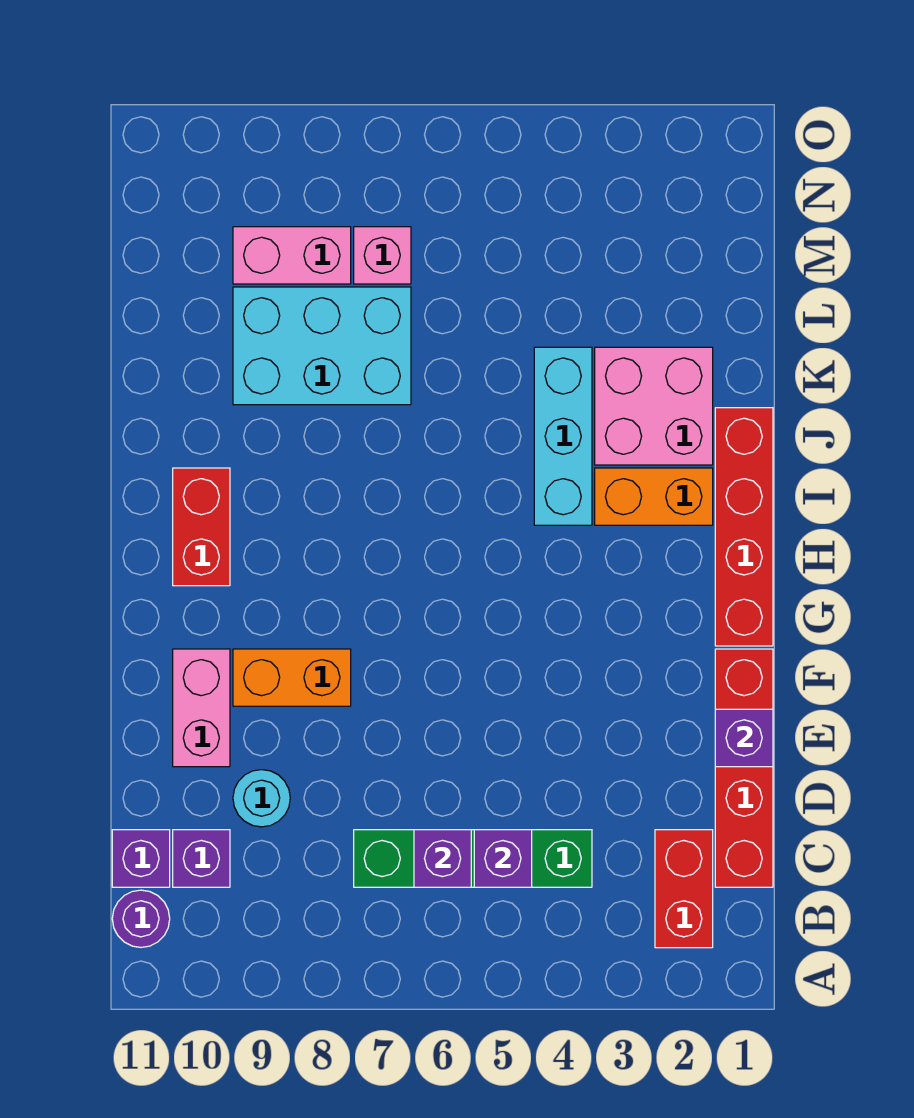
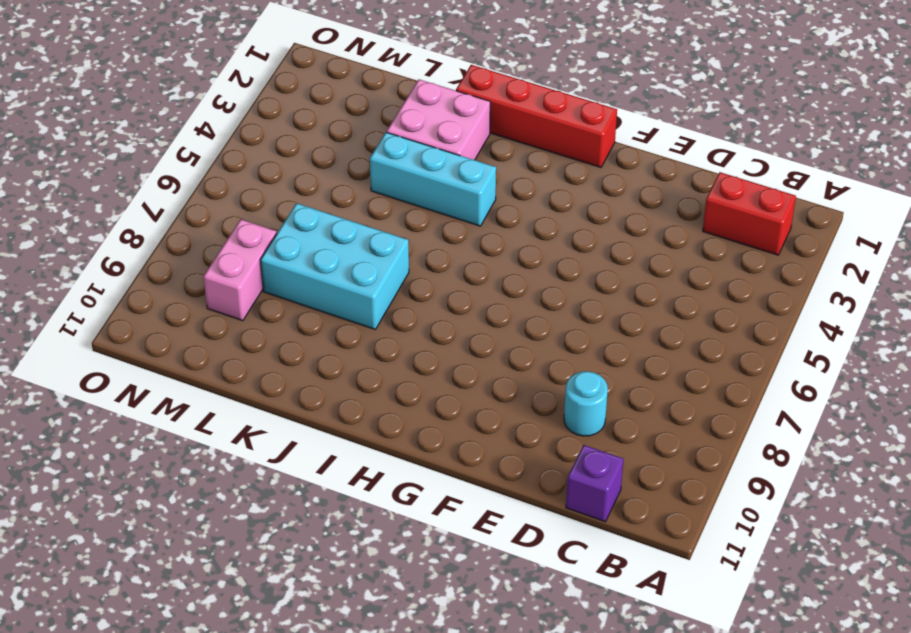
cyan 2x3 brick [261,203,409,329] -> cyan 2x3 brick turned to [233,287,411,405]
none -> purple 1x1 round brick [112,890,170,947]
none -> red 1x4 brick [715,649,773,887]
none -> green 1x4 brick [354,830,592,887]

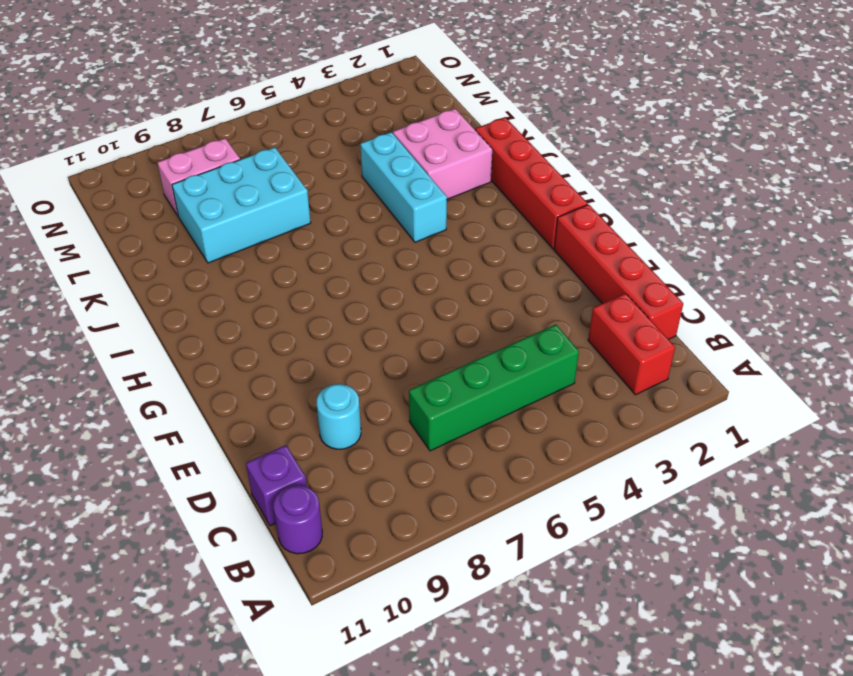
none -> purple 1x1 brick [173,830,230,887]
none -> pink 1x2 brick [173,649,230,767]
none -> orange 1x2 brick [233,649,351,706]

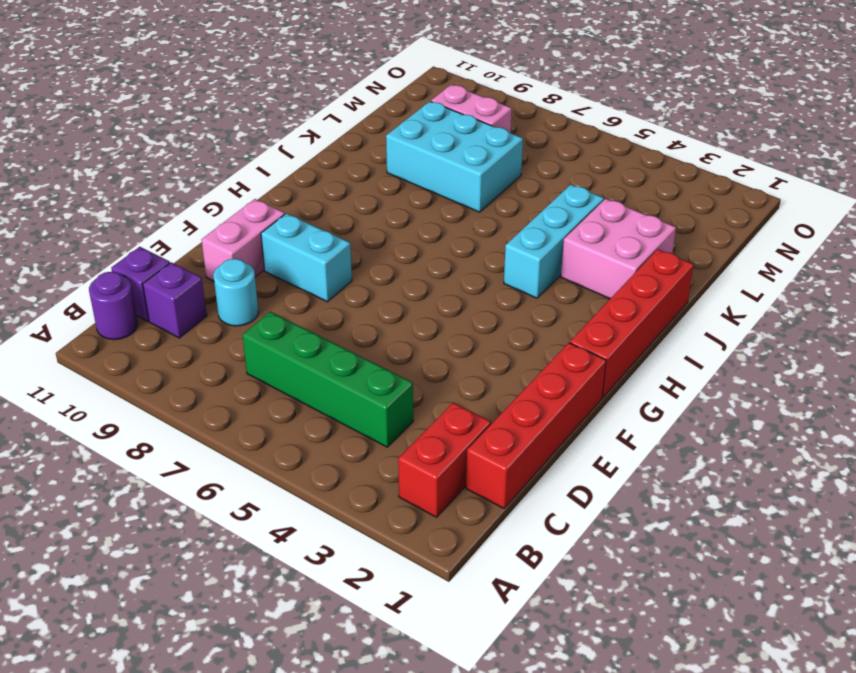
cyan 1x2 brick [261,213,352,302] -> orange 1x2 brick [233,649,351,706]
none -> red 1x2 brick [173,468,230,586]
none -> orange 1x2 brick [595,468,713,525]
none -> pink 1x1 brick [354,227,411,284]

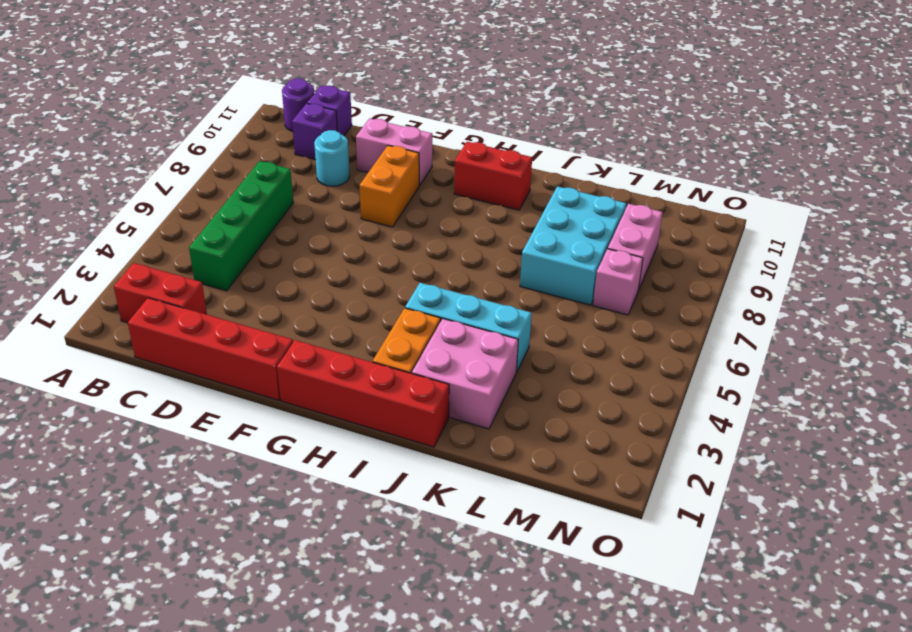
none -> purple 1x1 brick [474,830,532,887]
none -> purple 1x1 brick [414,830,471,887]
none -> purple 1x1 brick [715,709,773,767]

